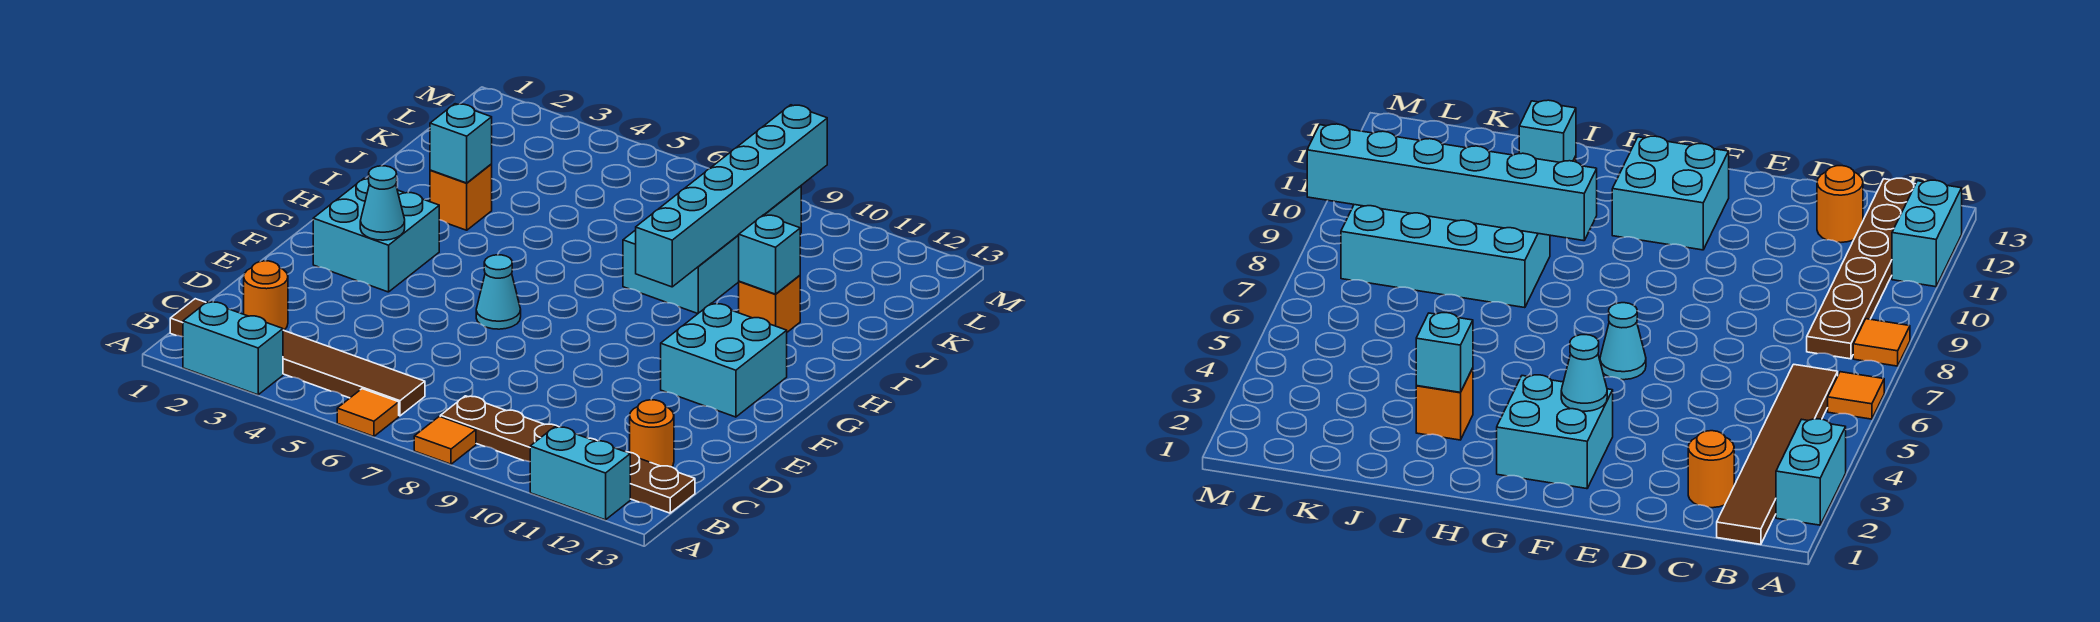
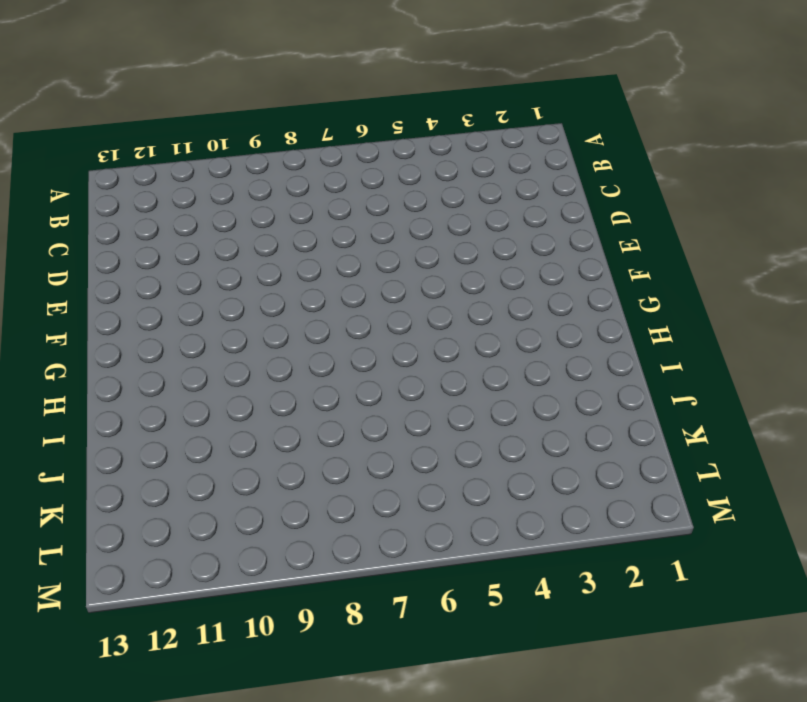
none -> cyan 1x2 brick [183,302,283,395]
none -> orange 1x1 tile [337,389,399,436]
none -> orange 1x1 tile [414,416,476,464]

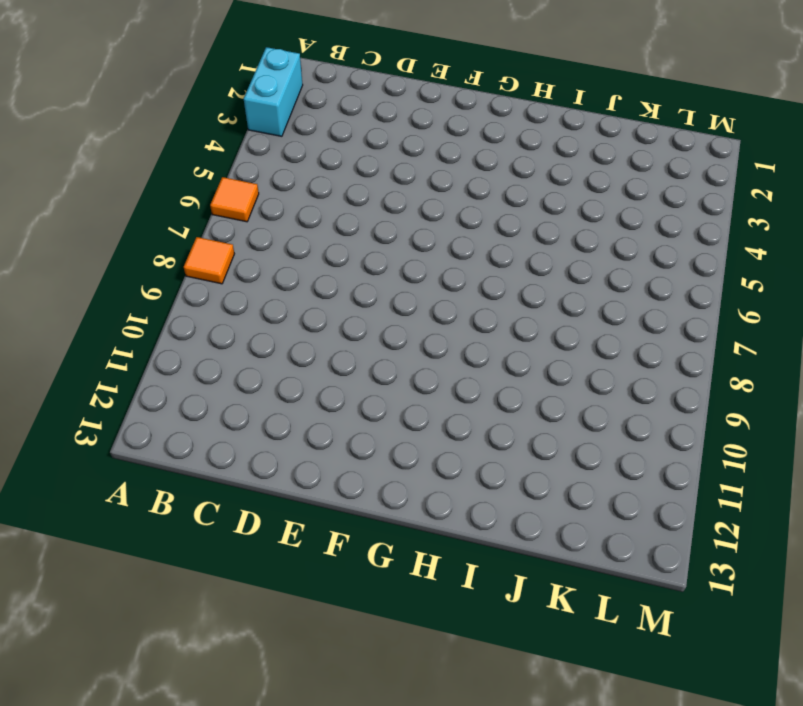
none -> cyan 1x2 brick [530,427,630,520]
none -> brown 1x6 tile [170,299,425,416]
none -> brown 1x6 plate [440,396,695,513]

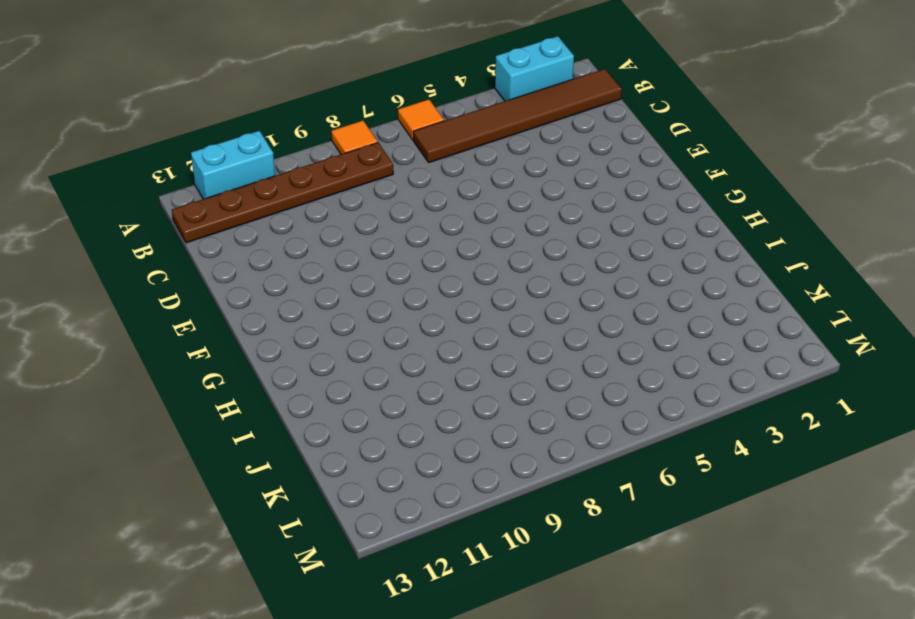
none -> orange 1x1 round brick [244,261,288,330]
none -> orange 1x1 round brick [630,400,674,467]
none -> cyan 2x2 brick [313,178,439,292]

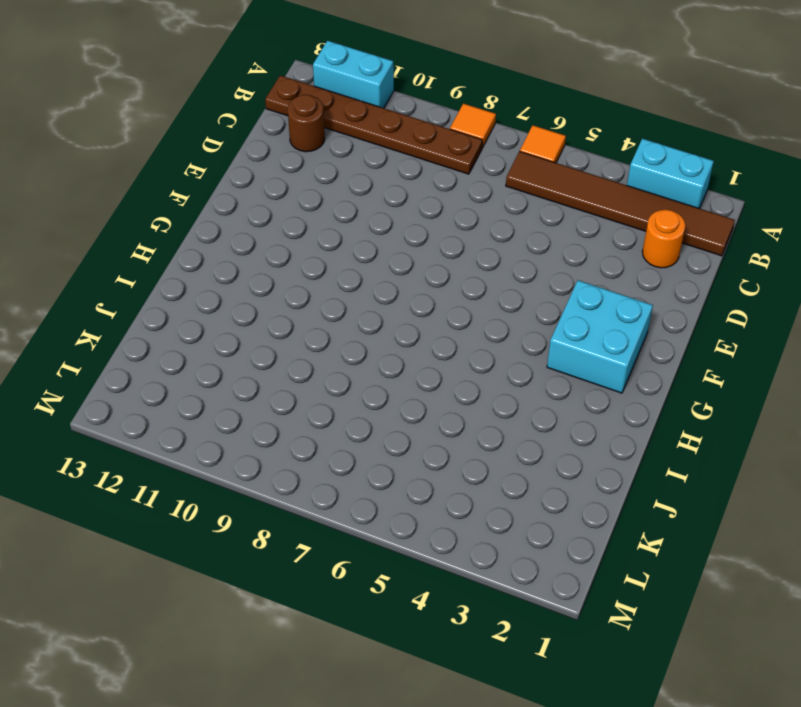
brown 1x1 round brick [288,95,325,152] -> orange 1x1 round brick [630,400,674,467]
none -> cyan 1x1 cone [476,255,521,329]
none -> cyan 2x2 brick [661,303,787,417]
none -> orange 1x1 brick [430,164,492,230]

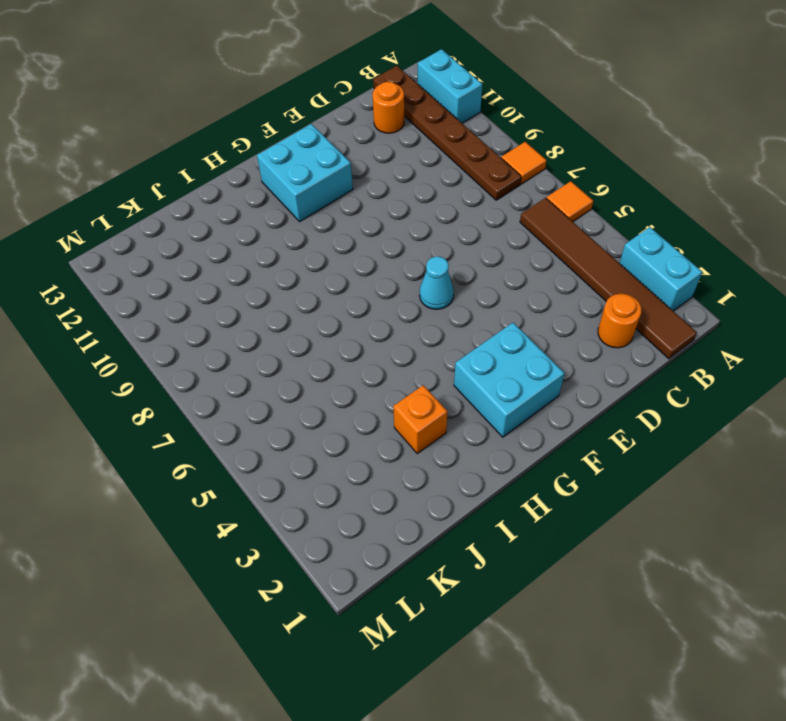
none -> cyan 2x4 brick [623,186,801,314]
none -> orange 1x1 brick [739,275,800,332]
none -> cyan 1x1 cone [360,166,405,240]

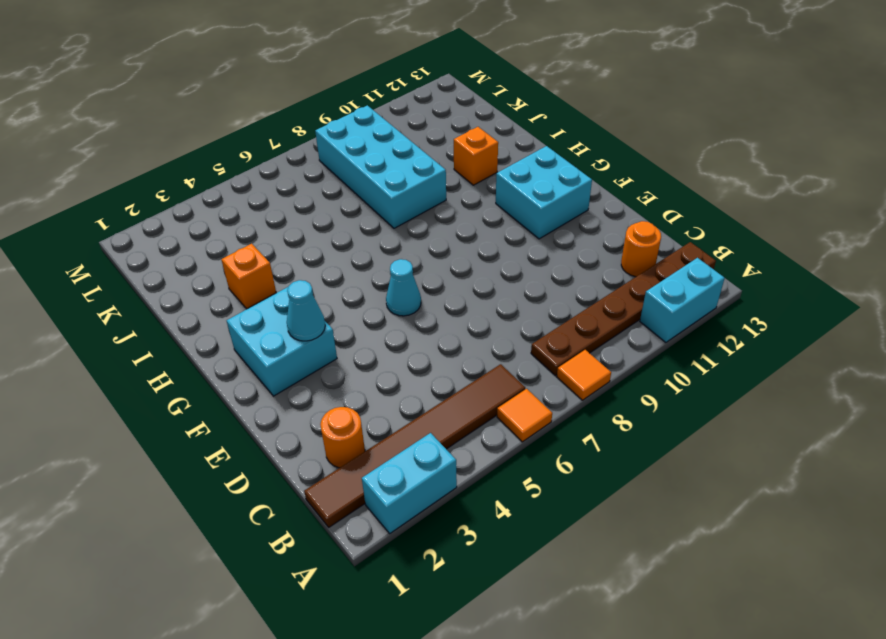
none -> cyan 1x6 brick [636,105,827,287]
none -> cyan 1x1 brick [430,104,492,183]
none -> cyan 1x1 brick [739,215,800,294]

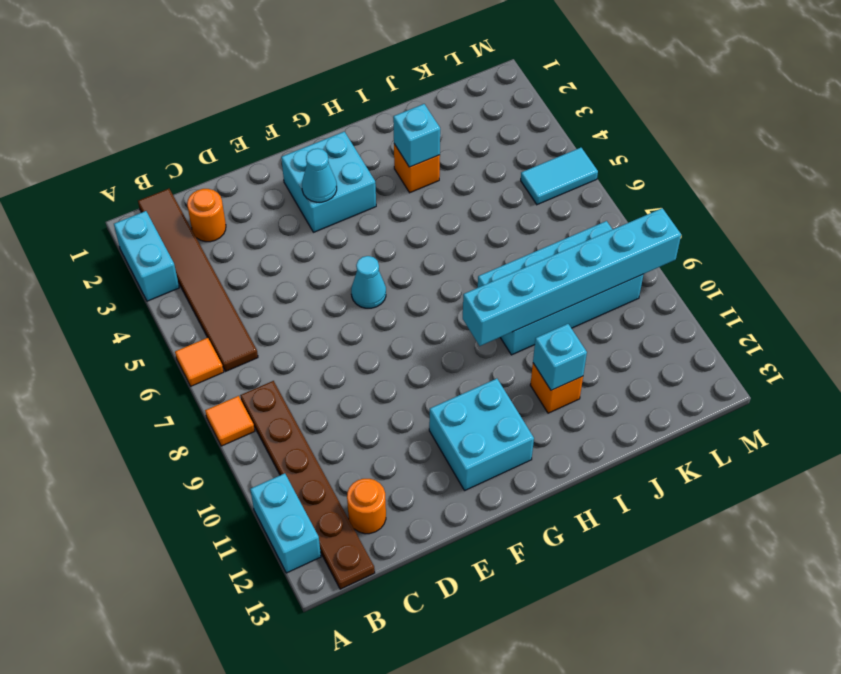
cyan 1x2 tile [521,148,598,205] -> none

